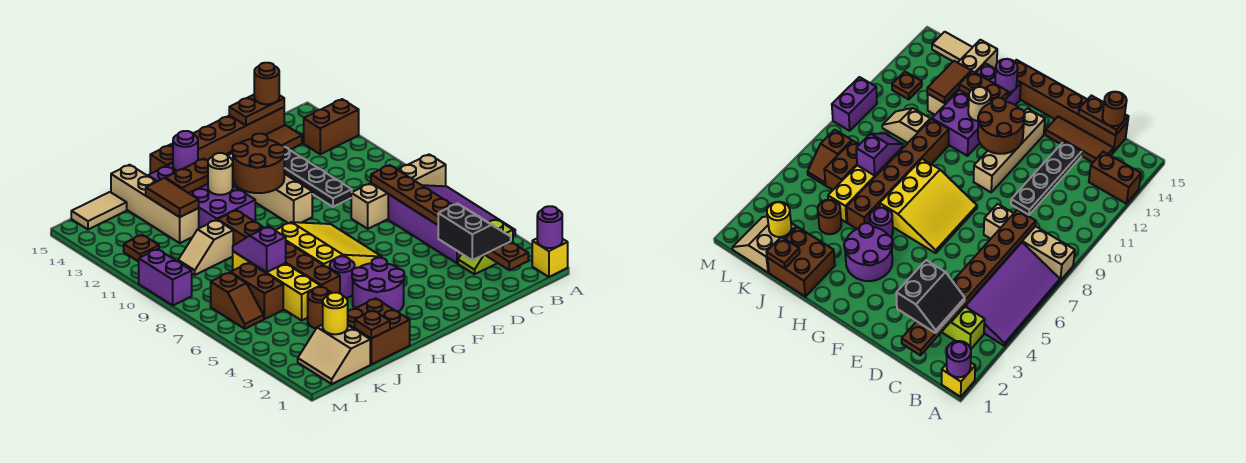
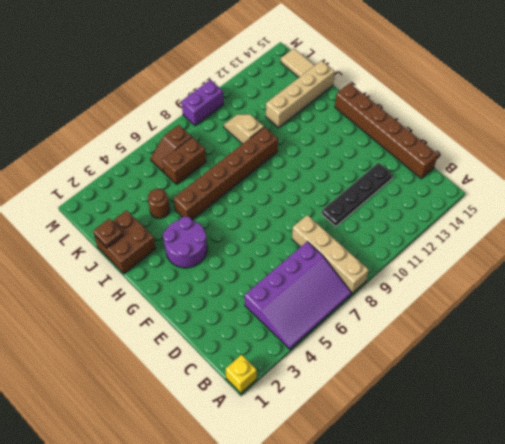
none -> brown 1x2 brick [304,99,359,154]
none -> lime 1x2 slope [458,219,513,274]
none -> brown 1x3 tile [227,125,302,156]
none -> yellow 3x3 slope [275,222,382,269]

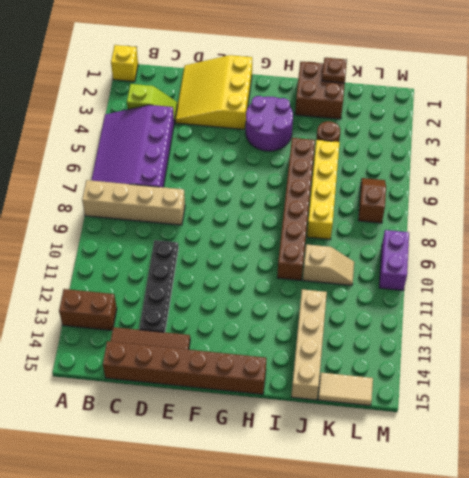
yellow 3x3 slope [175,55,252,129] -> yellow 3x3 slope moved to [275,222,382,269]
none -> tan 1x4 brick [228,153,312,223]
none -> purple 1x1 round brick [330,256,355,298]
none -> purple 2x4 brick [148,163,255,228]
none -> tan 2x2 slope [298,325,370,384]

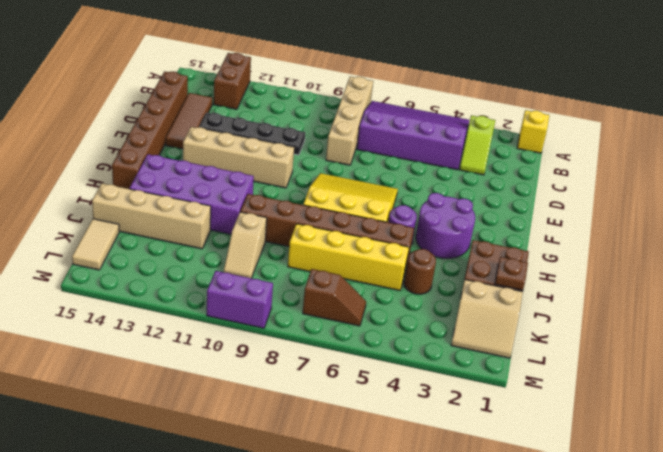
none -> brown 1x2 brick [230,263,283,319]
none -> brown 1x1 plate [124,235,159,262]
none -> purple 1x1 round brick [537,206,562,248]
none -> brown 1x8 plate [371,165,528,270]

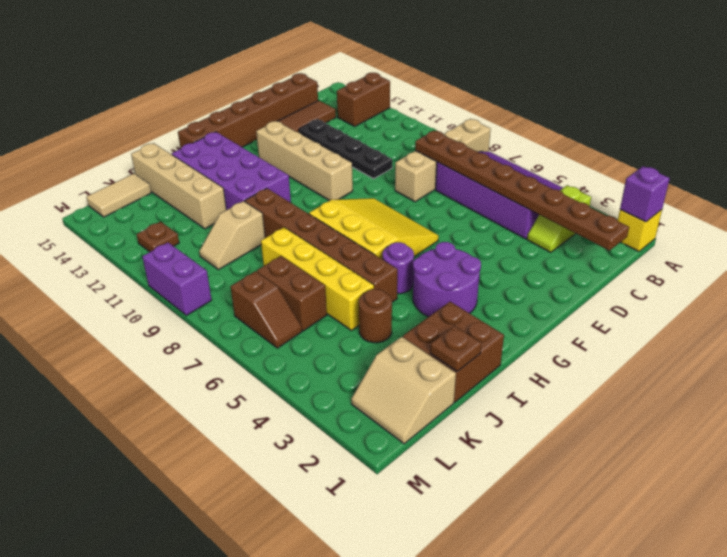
purple 1x1 brick [620,166,670,222] -> purple 1x1 round brick [537,206,562,248]
none -> brown 1x2 plate [229,95,284,126]
none -> brown 2x2 round brick [232,134,285,193]
none -> tan 1x1 round brick [208,153,233,195]
none -> brown 1x2 plate [165,159,208,193]

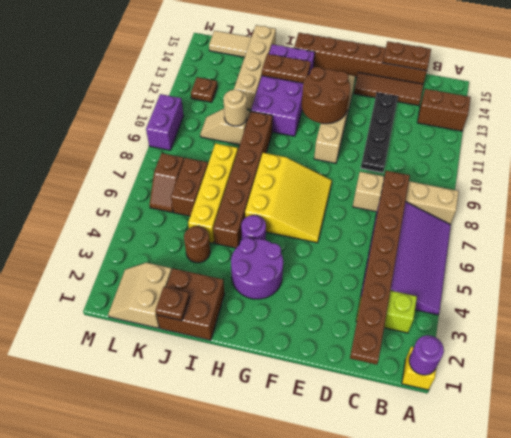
tan 1x1 round brick [224,90,247,126] -> tan 1x1 round brick moved to [208,153,233,195]
none -> purple 1x1 round brick [173,131,198,171]
none -> purple 1x2 slope [233,227,286,272]
none -> brown 1x2 tile [146,178,199,217]
none -> yellow 1x1 round brick [323,293,348,334]

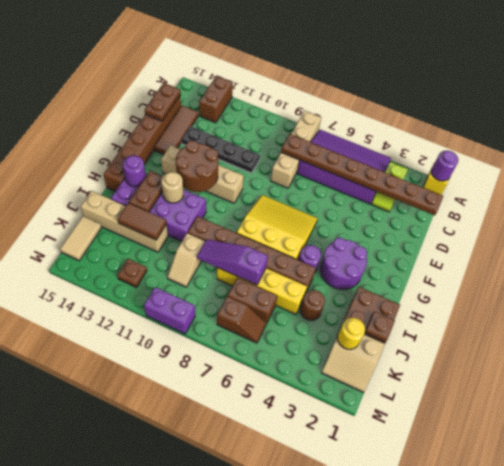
purple 1x3 slope [197,239,268,285] -> purple 1x2 slope [233,227,286,272]
none -> black 2x2 slope [438,204,511,260]
none -> brown 1x1 round brick [254,63,279,104]

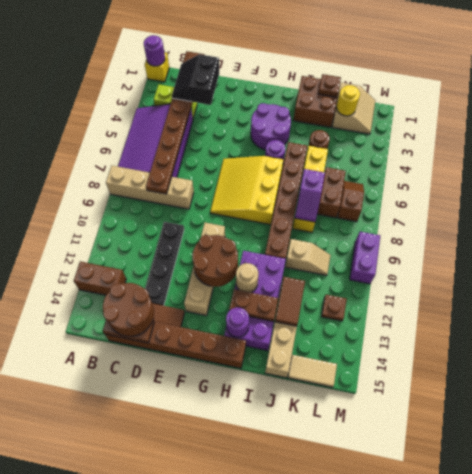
brown 2x2 round brick [103,283,154,336] -> brown 1x1 round brick [254,63,279,104]

